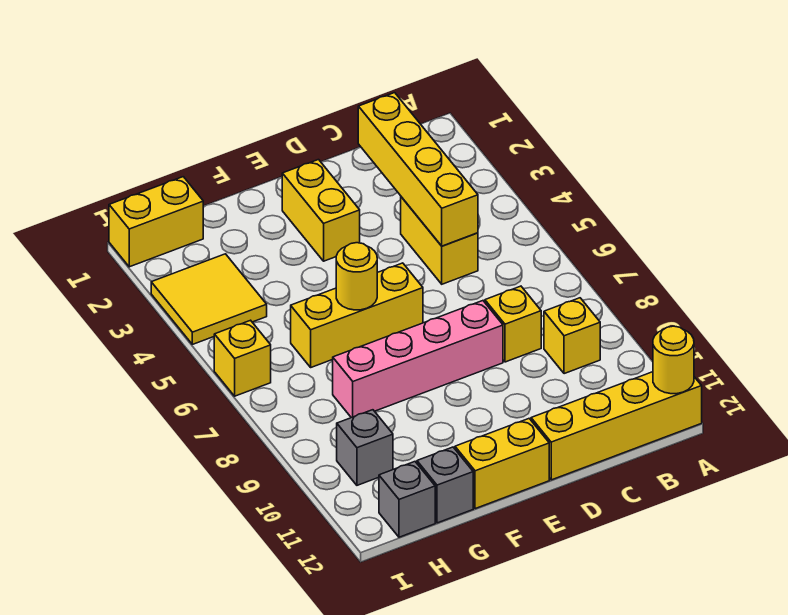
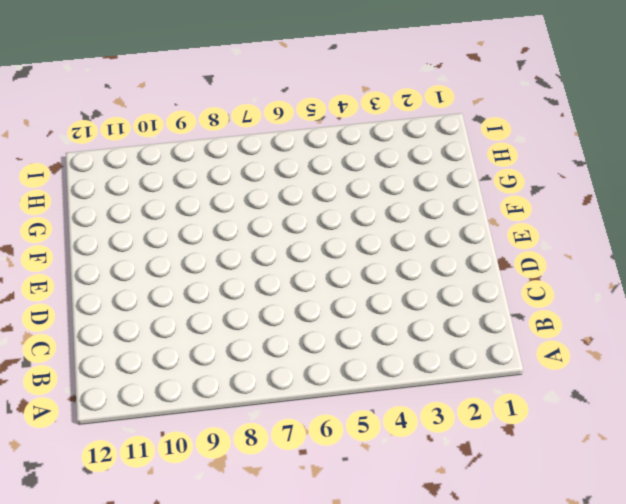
none -> yellow 1x4 brick [531,372,702,480]
none -> yellow 1x1 brick [544,298,600,374]
none -> yellow 1x2 brick [401,197,478,284]

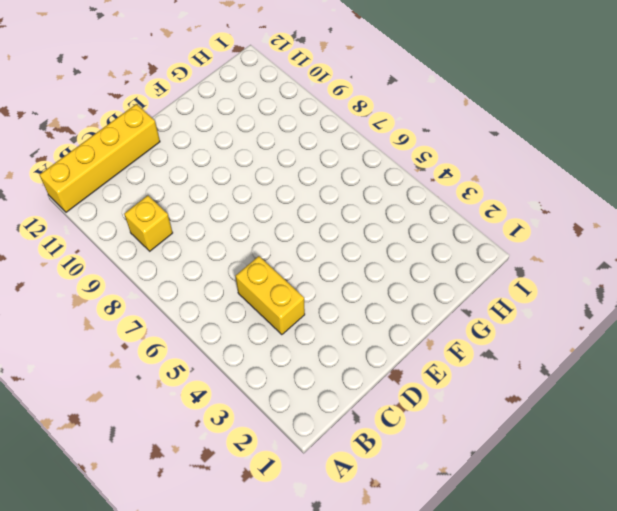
none -> yellow 1x1 brick [485,286,541,362]
none -> pink 1x4 brick [333,301,503,418]
none -> yellow 1x2 brick [282,160,360,261]

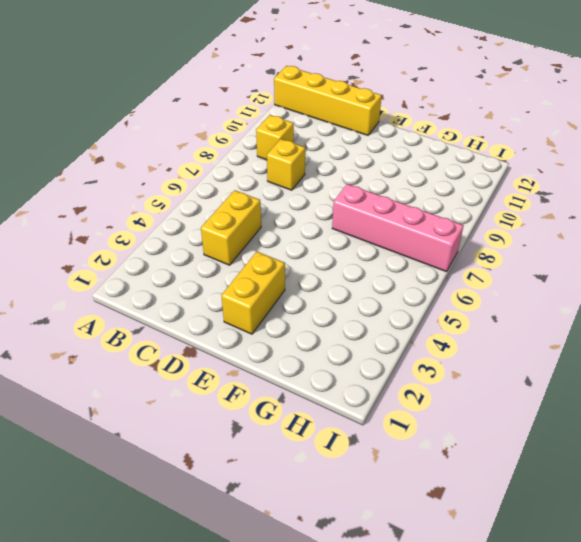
pink 1x4 brick [332,184,464,272] -> pink 1x4 brick moved to [333,301,503,418]
none -> yellow 1x3 brick [291,263,423,367]
none -> yellow 1x2 brick [455,419,549,509]
none -> grey 1x1 brick [417,447,473,523]

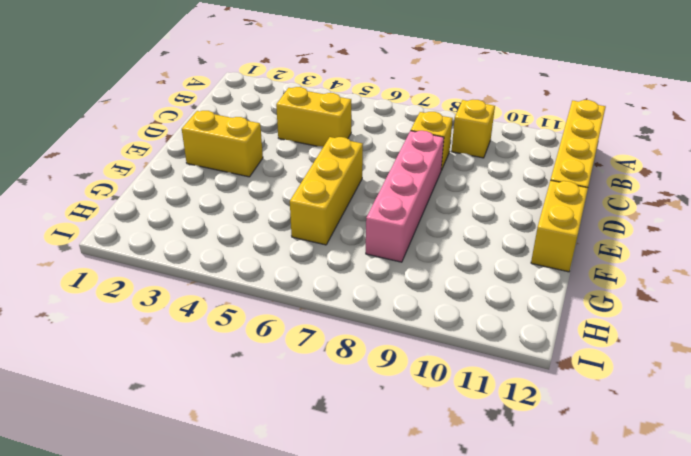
none -> grey 1x1 brick [417,447,473,523]
none -> yellow 1x2 brick [109,177,203,267]
none -> yellow 2x2 tile [151,254,267,344]

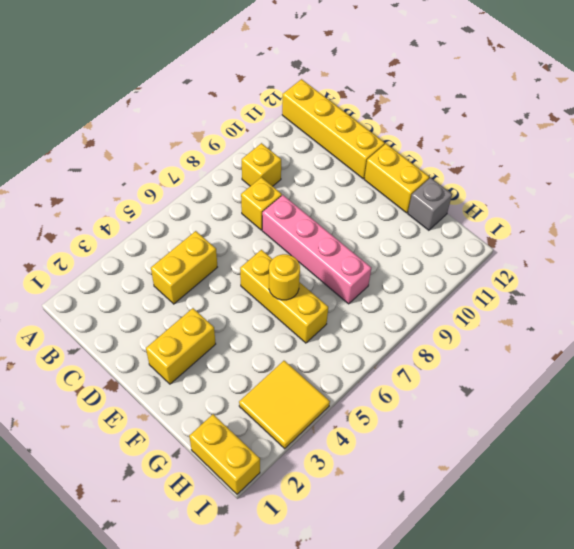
none -> grey 1x1 brick [337,410,393,485]
none -> grey 1x1 brick [379,462,435,537]
none -> yellow 1x1 brick [214,320,271,396]

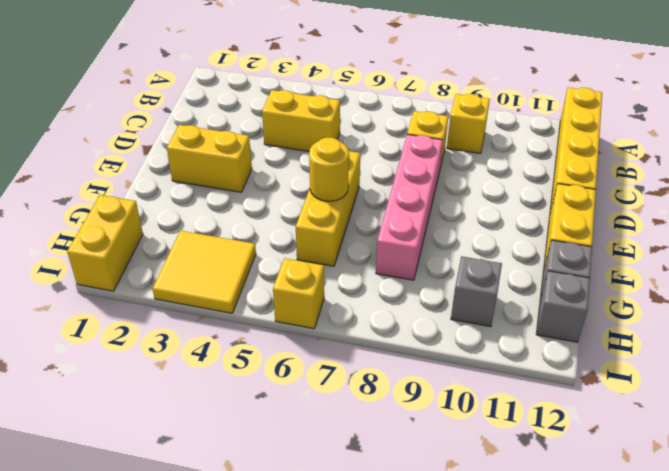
none -> yellow 1x1 round brick [653,326,694,394]
none -> yellow 1x4 brick [358,93,478,246]

